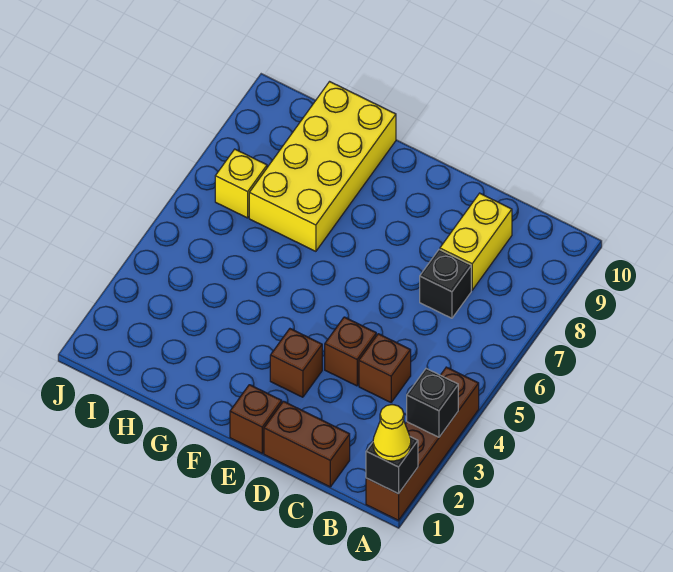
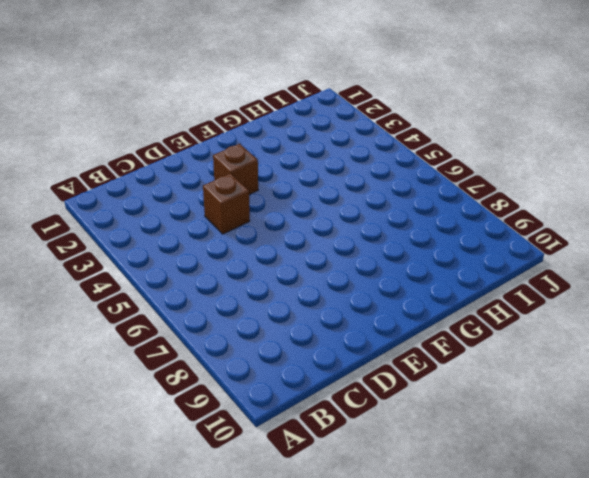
none -> brown 1x4 brick [366,367,479,520]
none -> brown 1x2 brick [264,401,350,487]
none -> brown 1x1 brick [359,334,411,402]

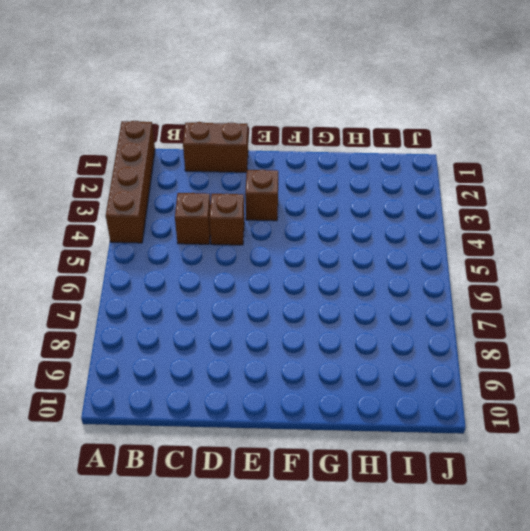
none -> black 1x1 brick [420,250,471,318]
none -> yellow 1x2 brick [440,193,512,290]
none -> brown 1x1 brick [230,385,282,453]

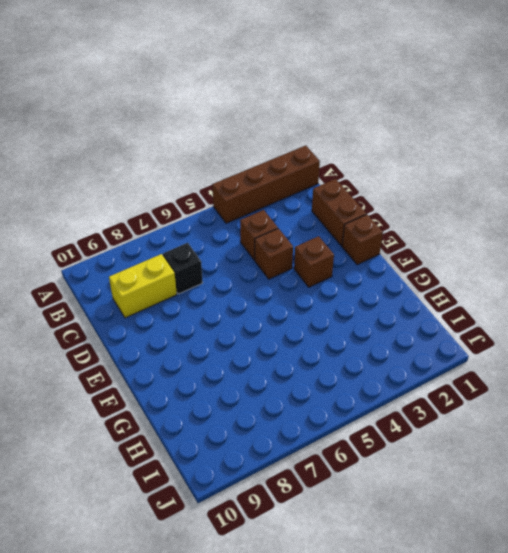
none -> yellow 2x4 brick [249,82,396,251]
none -> yellow 1x1 brick [215,149,267,218]
none -> black 1x1 brick [366,437,418,494]

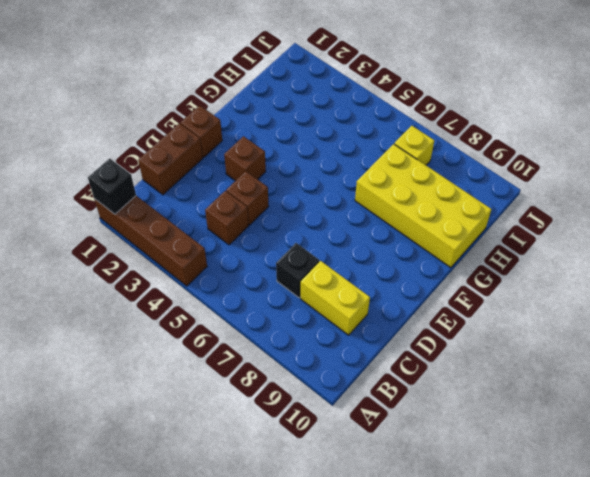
none -> black 1x1 brick [407,369,458,437]
none -> yellow 1x1 cone [373,405,411,461]

